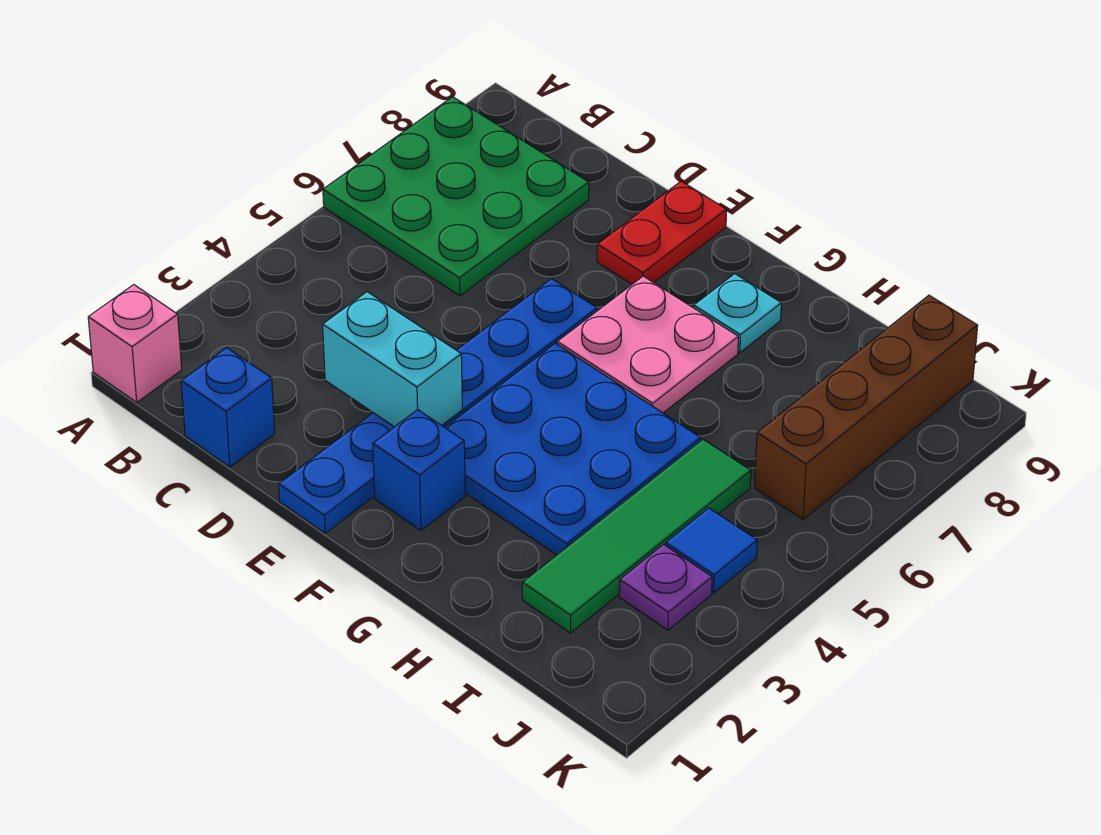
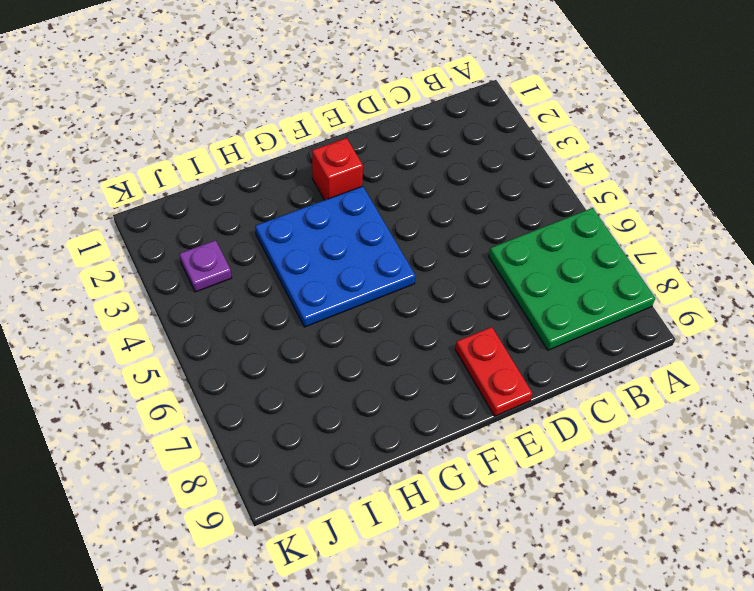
red 1x1 brick [312,138,363,200] -> blue 1x1 brick [373,410,465,530]
none -> pink 1x1 brick [88,285,182,402]
none -> blue 1x1 brick [181,348,275,467]
none -> blue 1x6 plate [279,279,597,533]

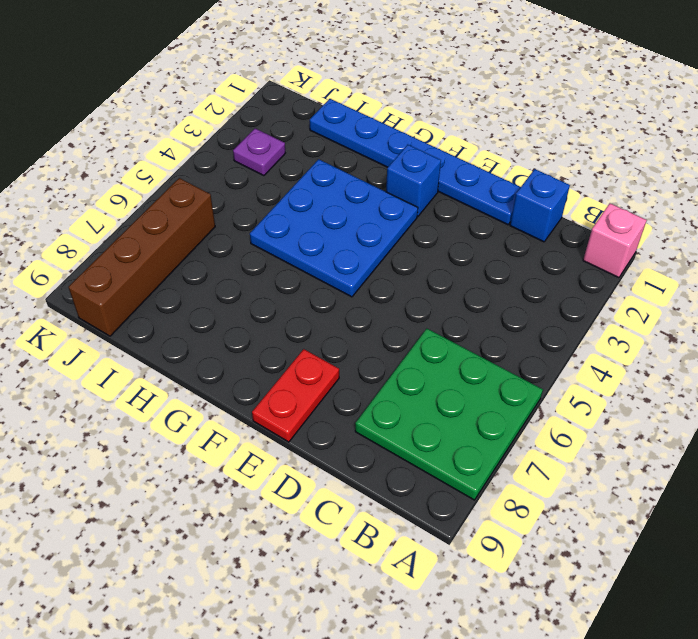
blue 1x6 plate [310,99,520,225] -> blue 1x6 plate turned to [279,279,597,533]
none -> pink 2x2 plate [557,276,738,413]
none -> cyan 1x1 plate [694,274,781,353]
none -> green 1x4 tile [522,439,751,633]

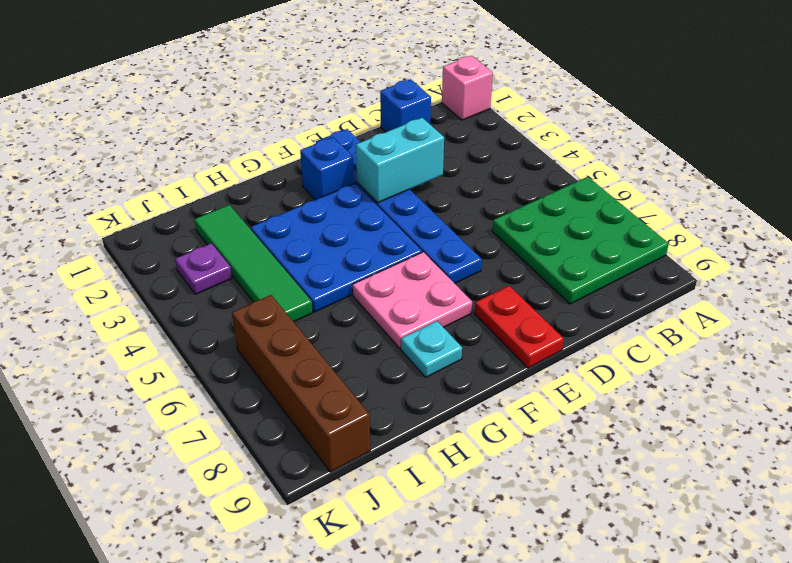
none -> blue 1x1 tile [665,508,757,593]

